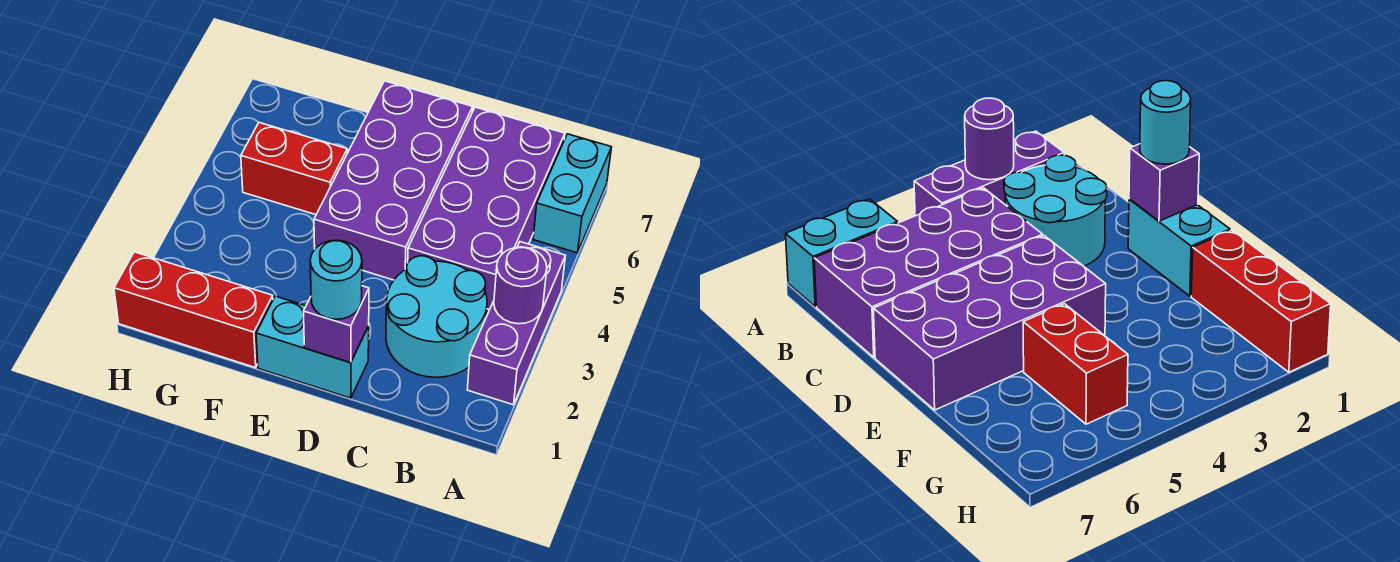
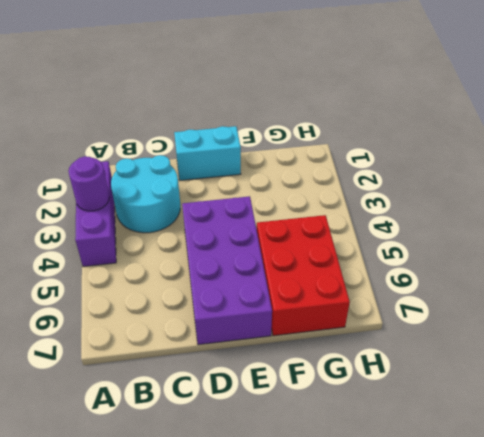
red 2x3 brick [257,215,350,336] -> red 1x2 brick [241,123,347,215]
none -> cyan 1x2 brick [533,134,611,253]
none -> purple 2x4 brick [408,107,565,310]

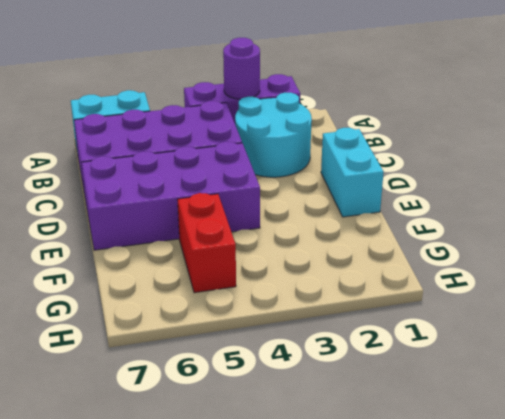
none -> red 1x3 brick [114,252,273,368]
none -> purple 1x1 brick [304,286,369,363]

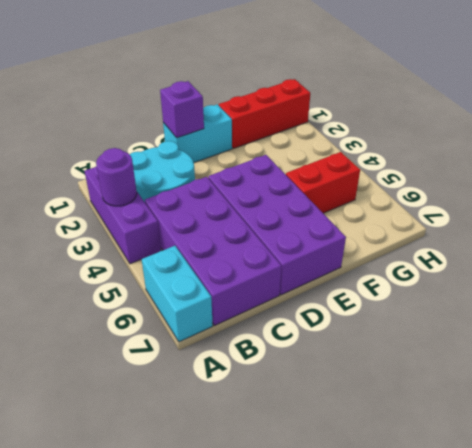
none -> cyan 1x1 round brick [310,240,362,319]

